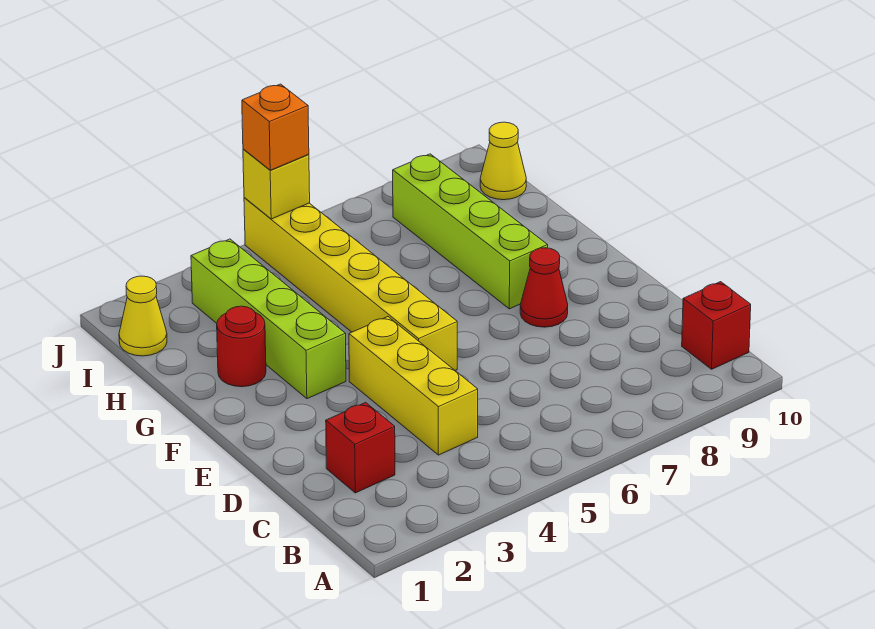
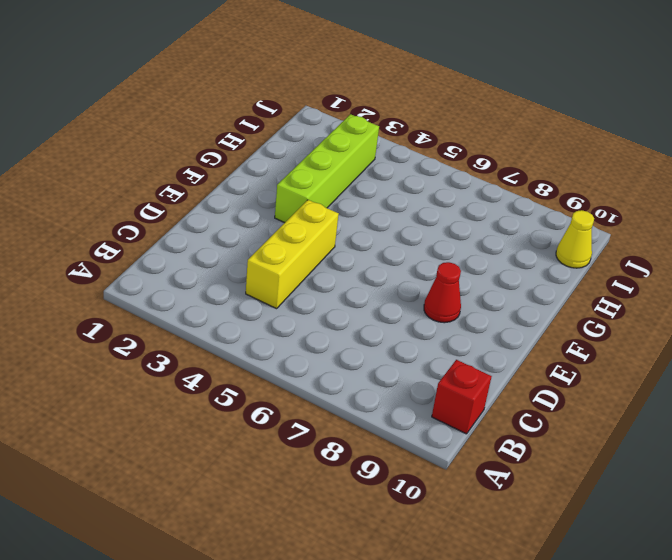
none -> red 1x1 brick [326,402,395,493]
none -> yellow 1x6 brick [244,198,457,370]
none -> lime 1x4 brick [393,154,548,309]

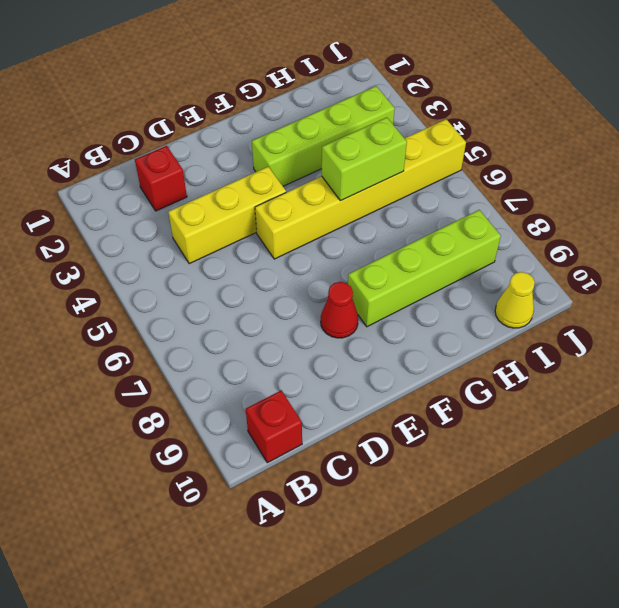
lime 1x2 brick [322,117,407,201] -> none
none -> red 1x1 round brick [217,306,266,387]
none -> yellow 1x1 cone [119,276,167,356]
none -> yellow 1x1 brick [243,149,310,219]

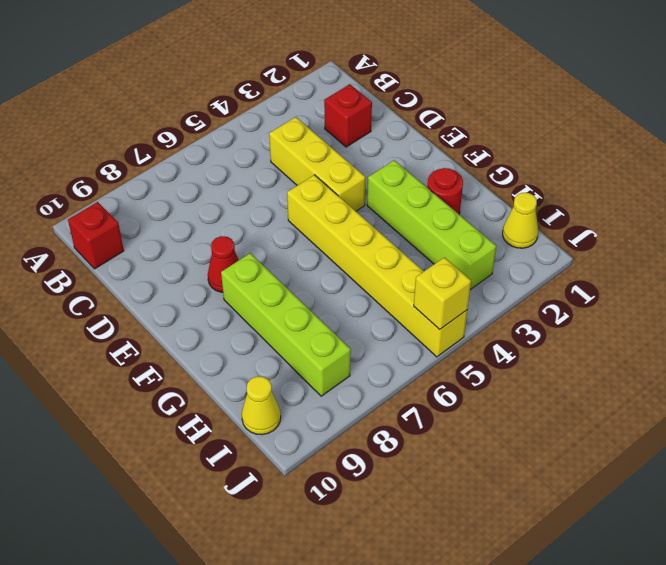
none -> orange 1x1 brick [242,84,309,170]

